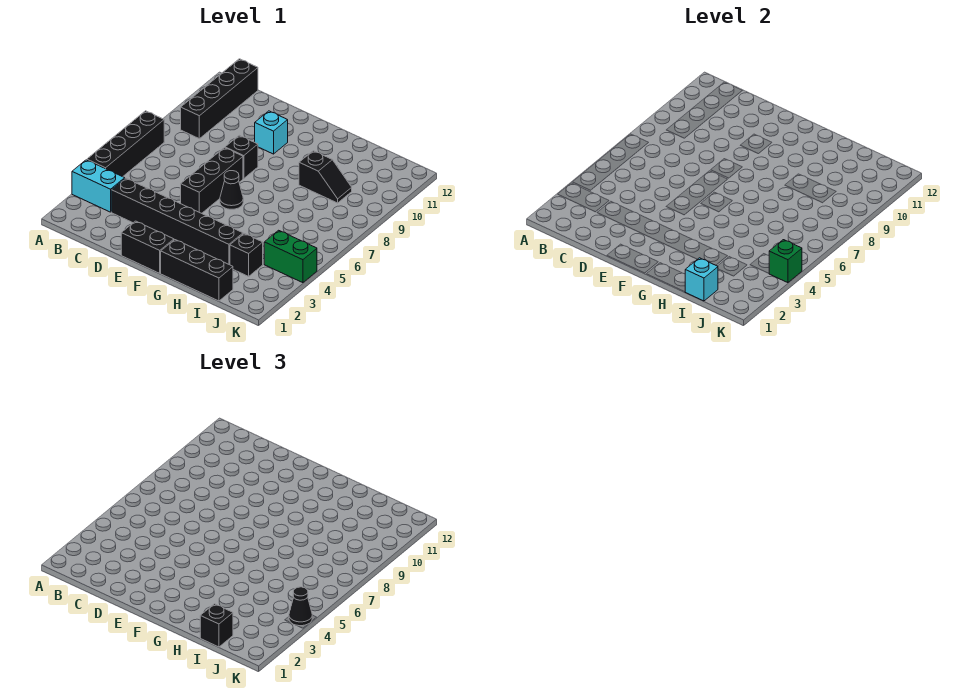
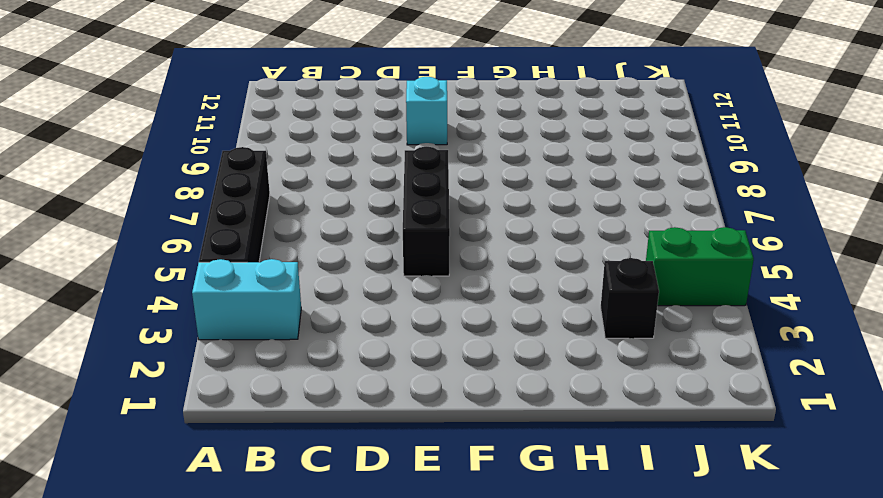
none -> black 1x4 brick [181,59,258,139]
none -> black 1x6 brick [111,178,243,265]
none -> black 1x2 brick [121,221,174,273]

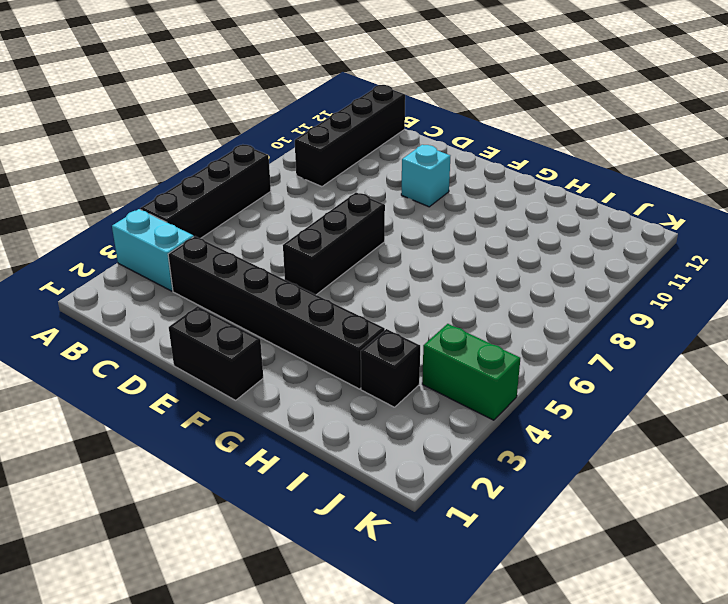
none -> black 1x1 brick [225,135,258,179]
none -> black 1x1 cone [220,171,243,209]
none -> black 1x3 brick [161,240,233,301]

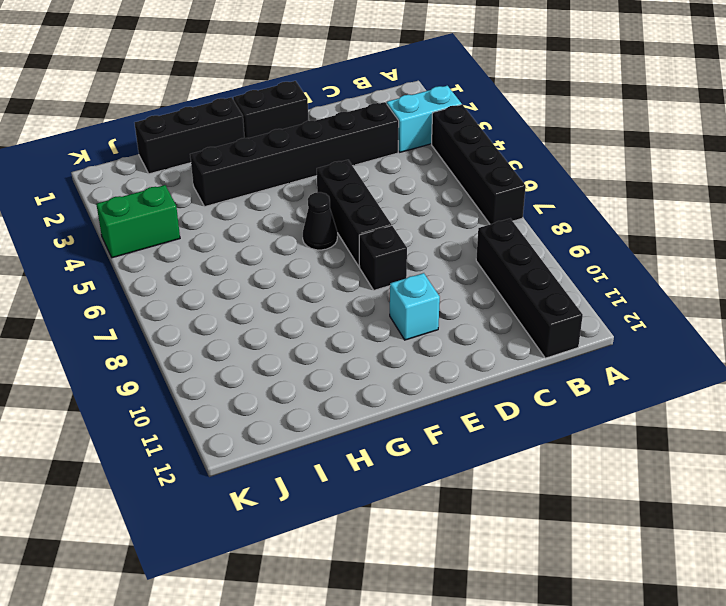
none -> black 1x2 slope [299,151,352,203]
none -> black 1x1 brick [230,234,263,276]
none -> cyan 1x1 brick [685,258,718,301]

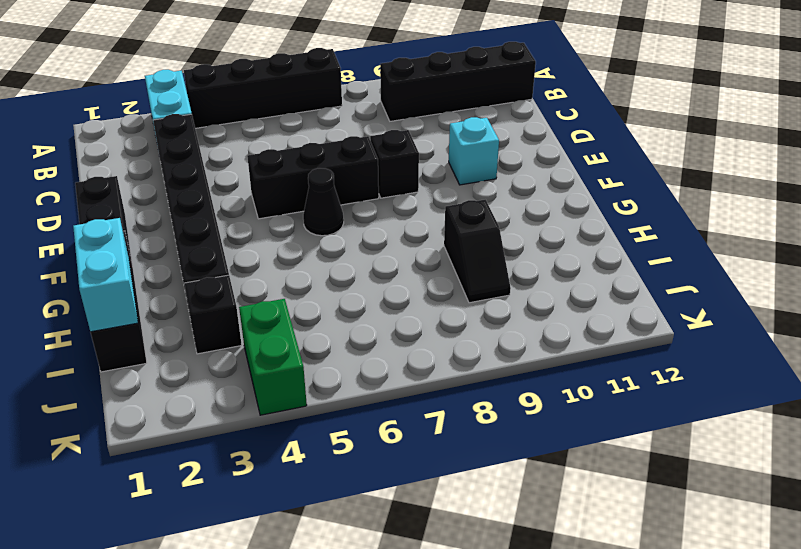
cyan 1x2 brick [73,218,138,332] -> cyan 1x1 brick [685,258,718,301]
none -> green 1x1 brick [769,240,802,283]
none -> black 1x1 brick [200,604,233,647]
none -> black 1x1 cone [289,587,312,626]

